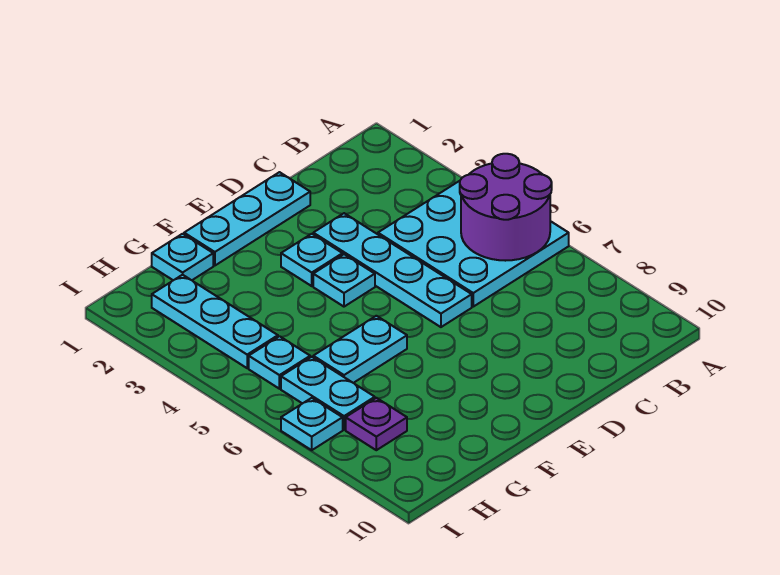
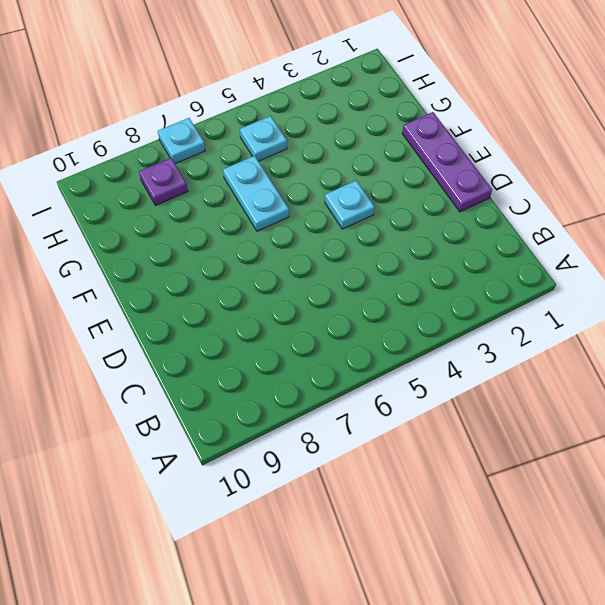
purple 1x3 plate [402,112,492,212] -> cyan 1x3 plate [184,172,310,266]
none -> cyan 3x3 plate [378,181,569,307]
none -> cyan 1x4 plate [313,213,472,327]
none -> cyan 1x1 plate [281,234,343,286]

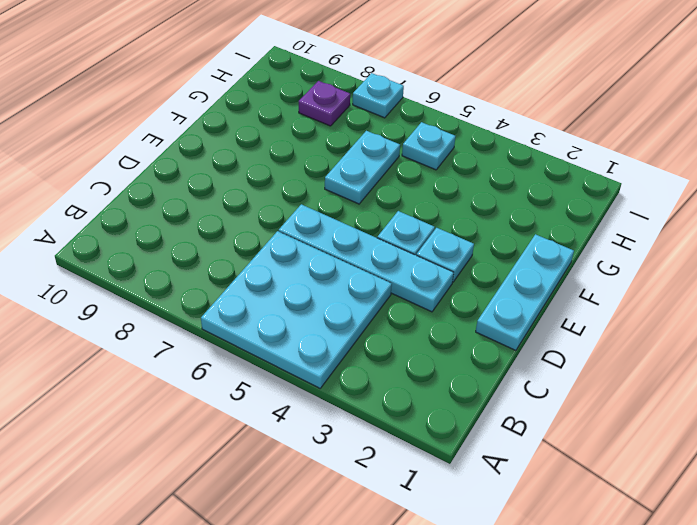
none -> cyan 1x1 plate [152,234,213,280]
none -> cyan 1x3 plate [152,275,278,368]
none -> cyan 1x2 plate [281,357,375,430]

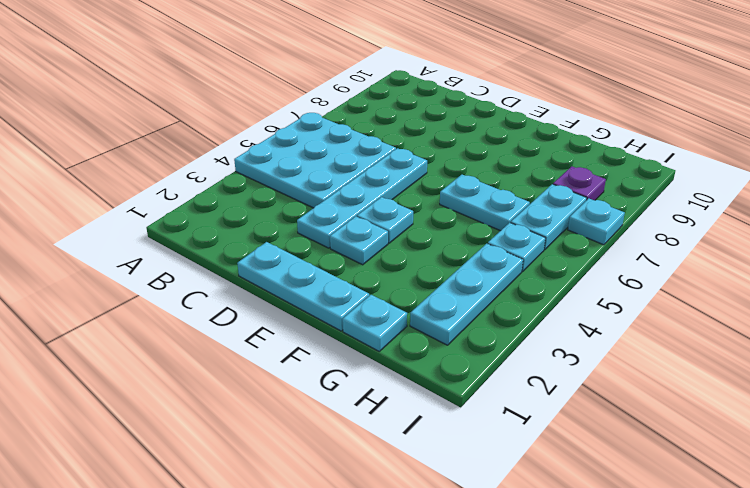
none -> purple 2x2 round brick [460,154,552,261]

